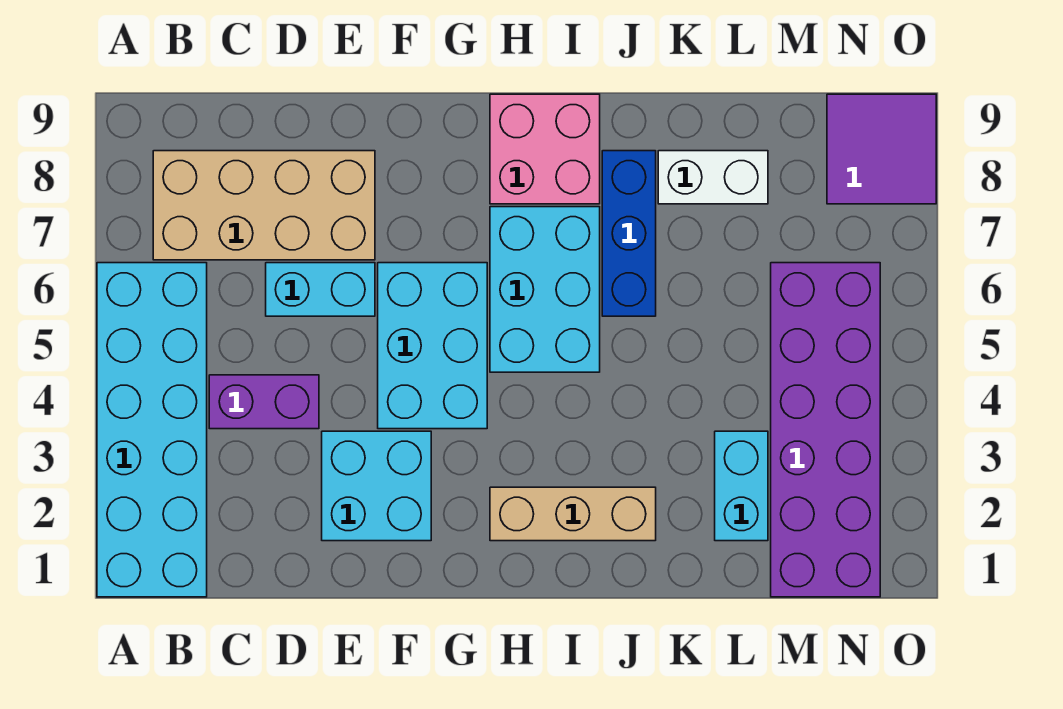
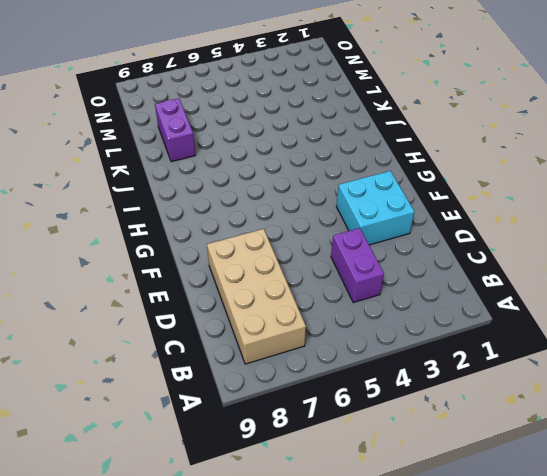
purple 1x2 brick [155,98,196,162] -> white 1x2 brick [658,151,768,204]
none -> cyan 2x6 brick [97,263,207,597]
none -> cyan 1x2 brick [266,263,375,316]
none -> cyan 2x3 brick [378,263,487,429]

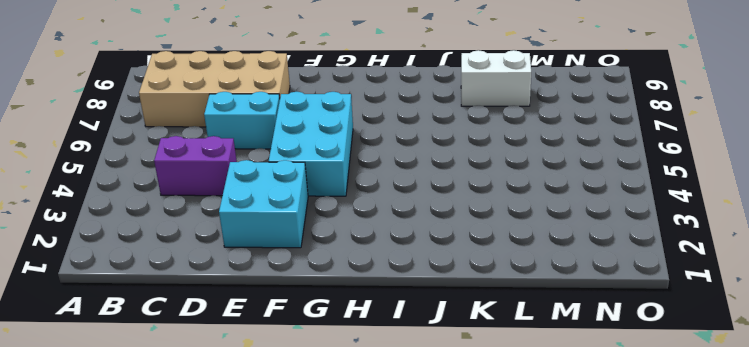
none -> cyan 2x6 brick [97,263,207,597]
none -> tan 1x3 brick [490,487,656,541]
none -> cyan 2x3 brick [490,207,600,372]

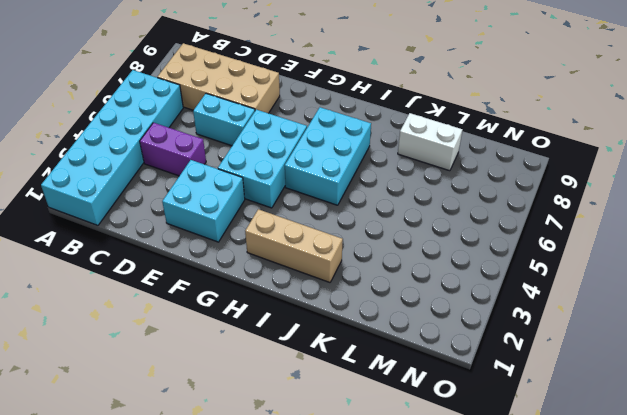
none -> pink 2x2 brick [490,94,600,204]
none -> blue 1x3 brick [602,151,656,316]
none -> cyan 1x2 brick [715,431,768,541]

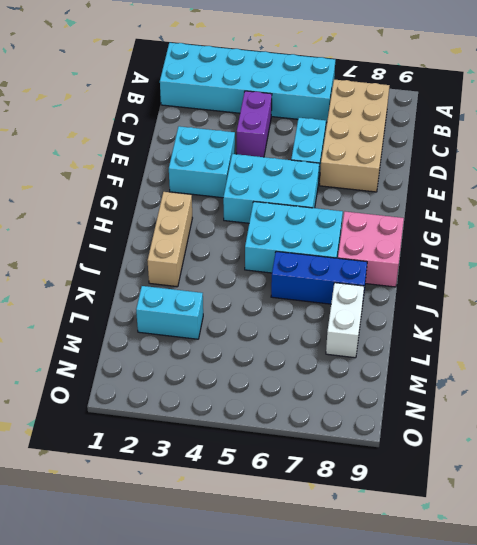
none -> purple 2x6 brick [771,263,880,597]
none -> purple 2x2 tile [827,94,936,204]

